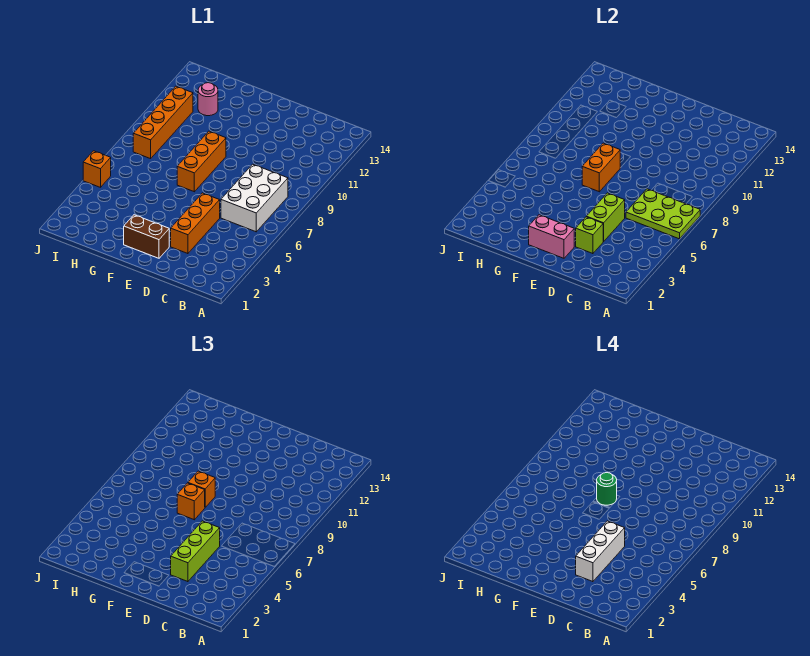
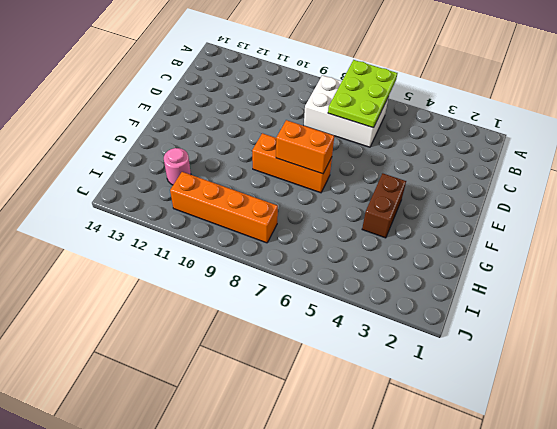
brown 1x2 brick [362,173,406,238] -> brown 1x2 brick moved to [124,215,169,258]
none -> orange 1x3 brick [171,193,220,254]
none -> orange 1x1 brick [83,151,111,187]
none -> lime 1x1 brick [576,217,604,254]

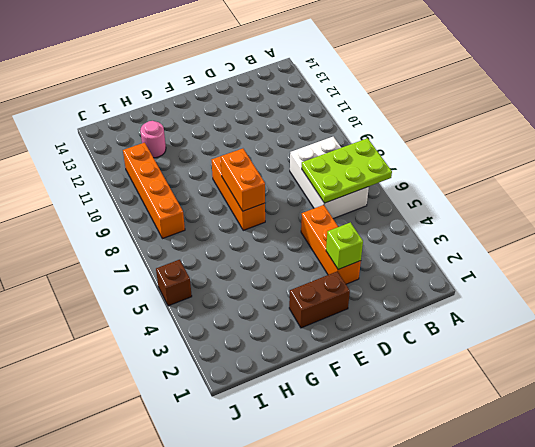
brown 1x1 brick [156,260,192,306] -> orange 1x1 brick [83,151,111,187]
none -> lime 1x2 brick [586,193,625,241]
none -> pink 1x2 brick [529,215,574,258]
none -> lime 1x3 brick [171,521,220,582]

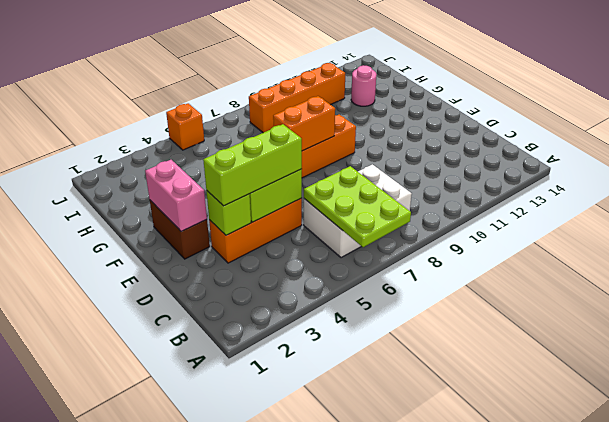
none -> orange 1x1 brick [177,483,205,520]
none -> orange 1x1 brick [188,471,215,508]
none -> white 1x3 brick [576,521,625,582]

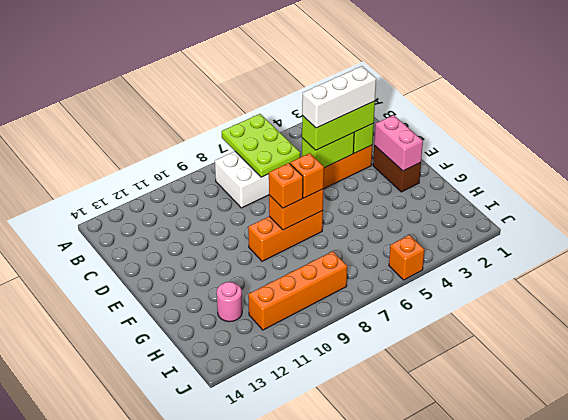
none -> green 1x1 round brick [597,473,617,505]

